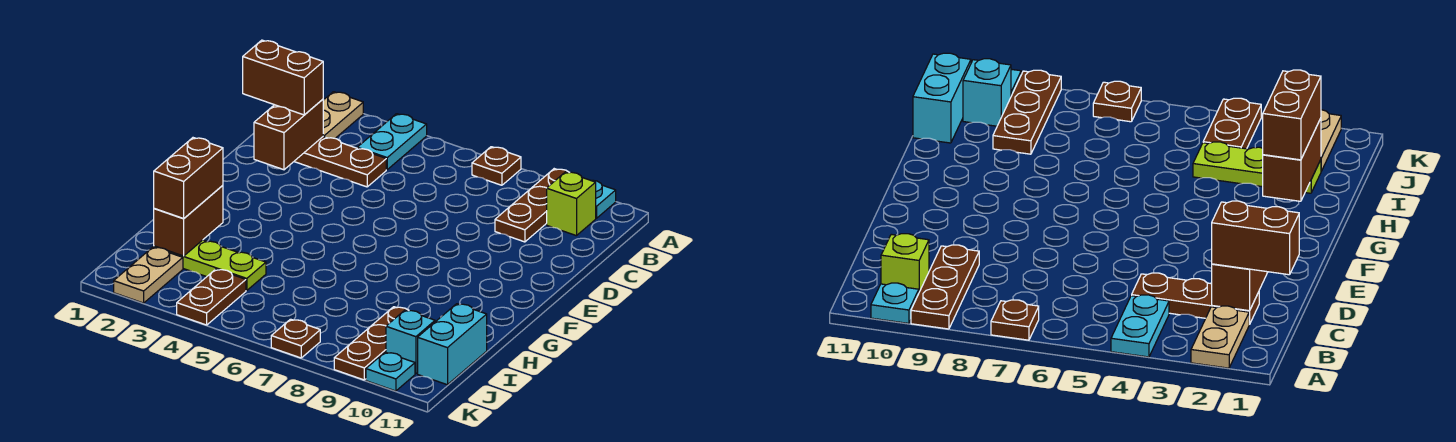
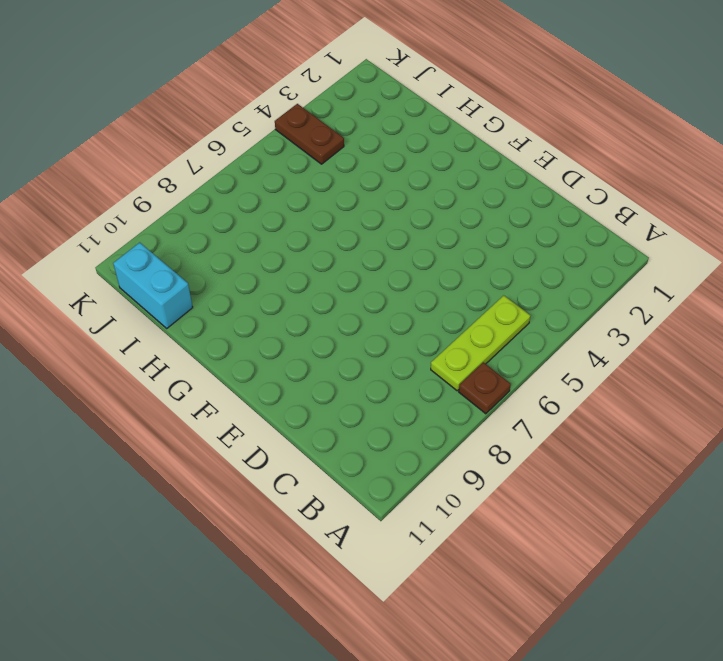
lime 1x3 plate [431,295,531,391] -> lime 1x3 plate moved to [154,240,266,291]
none -> tan 1x2 plate [323,92,363,138]
none -> cyan 1x2 plate [357,114,427,170]
none -> brown 1x3 plate [495,169,569,242]

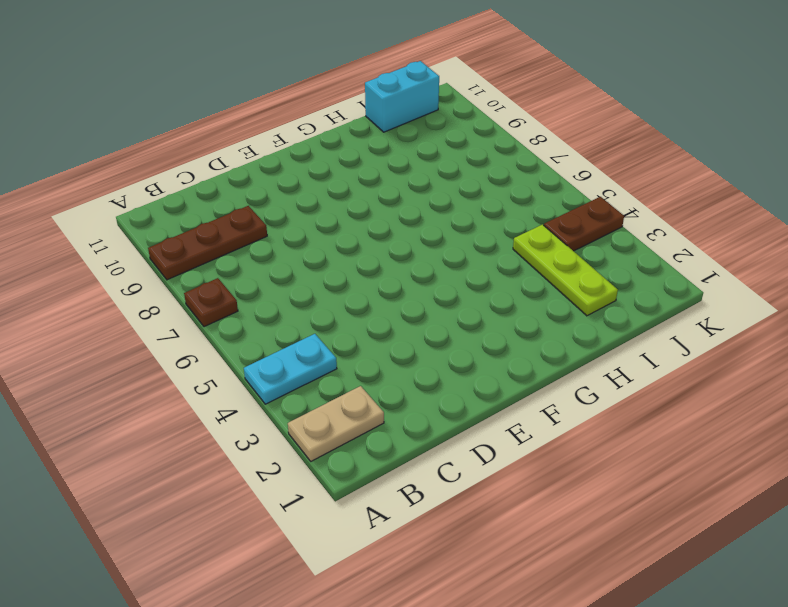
none -> cyan 1x1 plate [591,180,616,218]
none -> lime 1x1 brick [547,172,596,236]
none -> brown 1x3 plate [294,137,386,187]

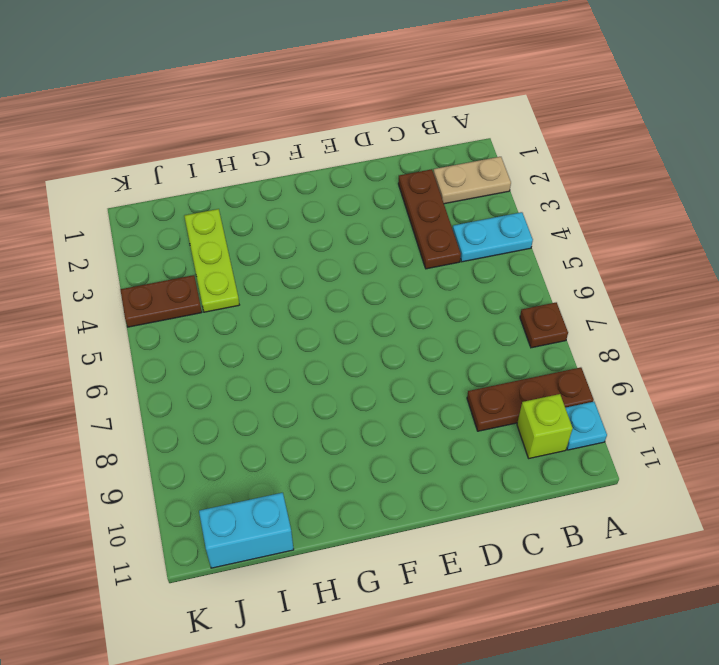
none -> brown 1x3 plate [334,307,409,380]
none -> tan 1x2 plate [114,247,183,303]
none -> cyan 1x1 brick [386,310,435,374]

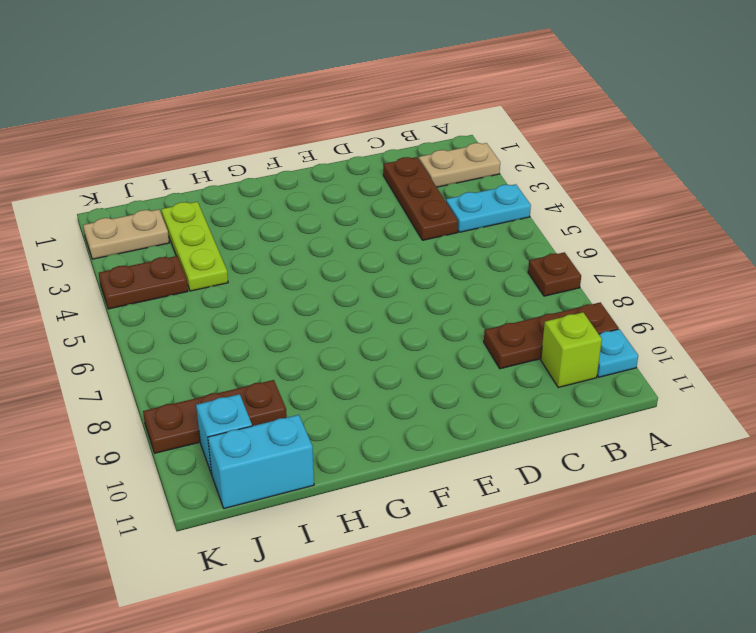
none -> brown 1x1 plate [271,319,320,358]
none -> cyan 1x1 plate [366,352,415,391]
none -> brown 1x2 brick [254,99,323,170]

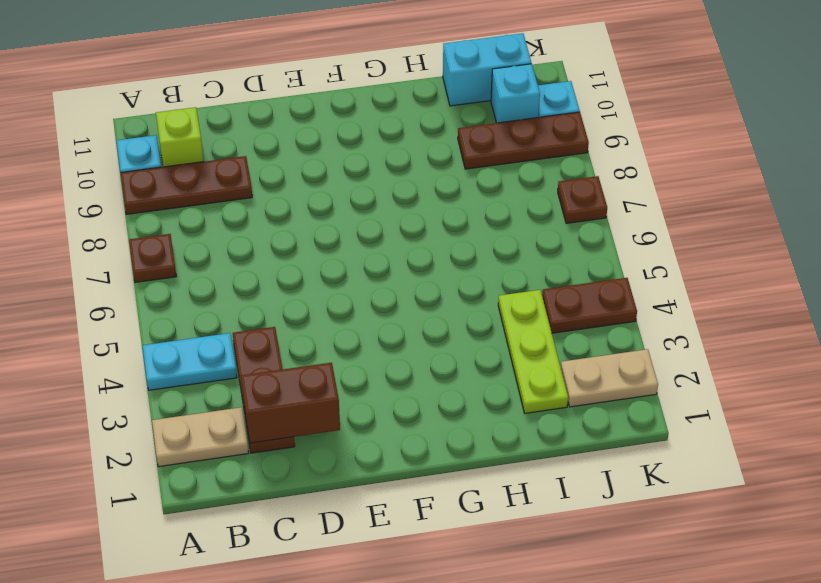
none -> brown 1x2 brick [154,185,223,256]
none -> brown 1x2 brick [243,40,323,115]
none -> brown 1x2 brick [154,138,223,219]

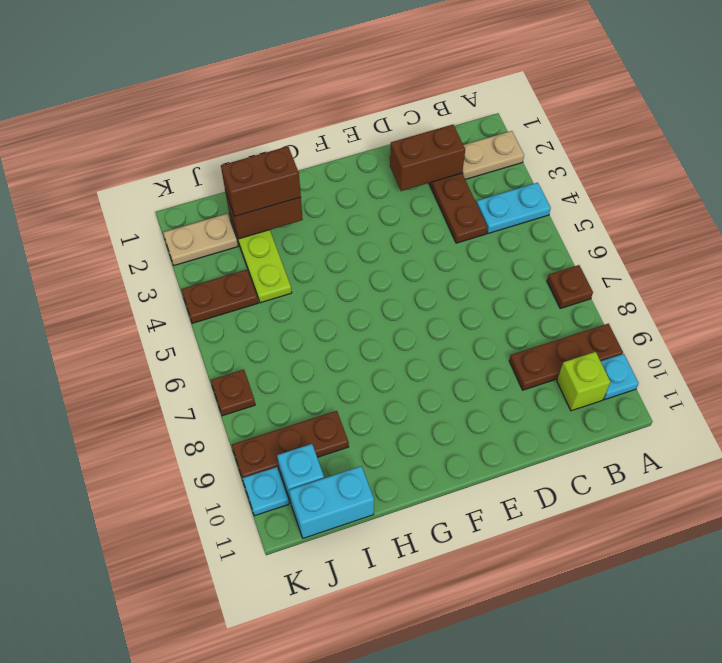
none -> brown 1x2 brick [243,40,323,115]

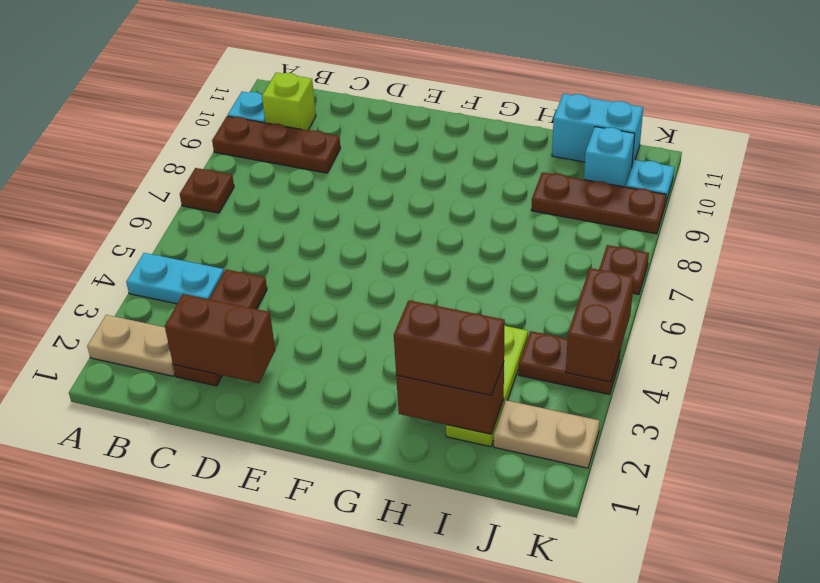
brown 1x2 brick [566,268,634,382] -> brown 1x2 brick moved to [243,40,323,115]

